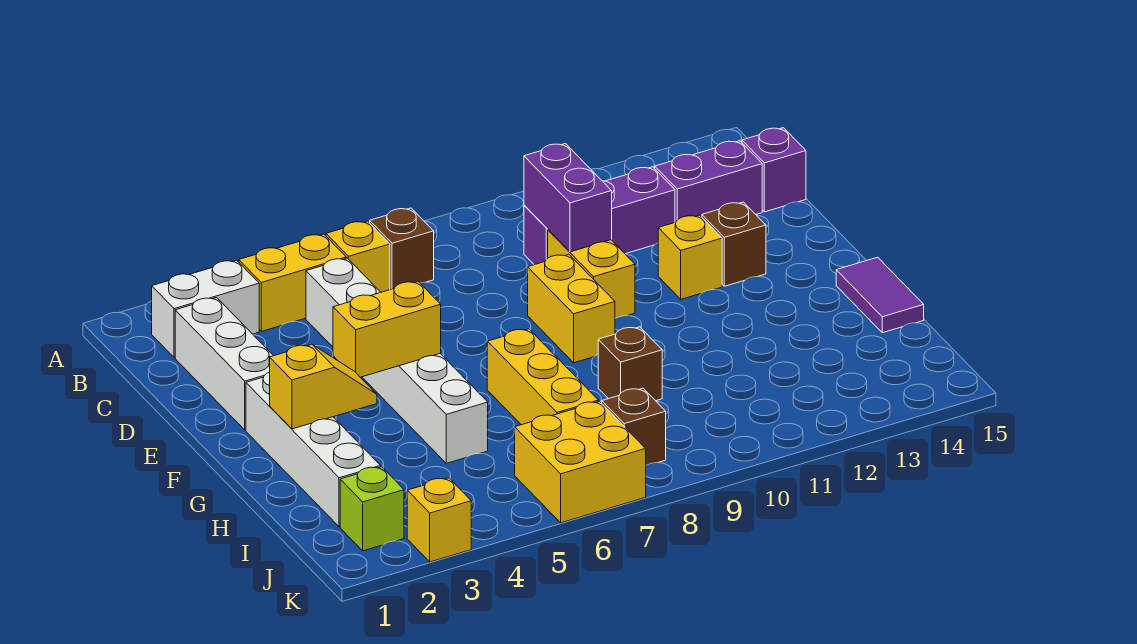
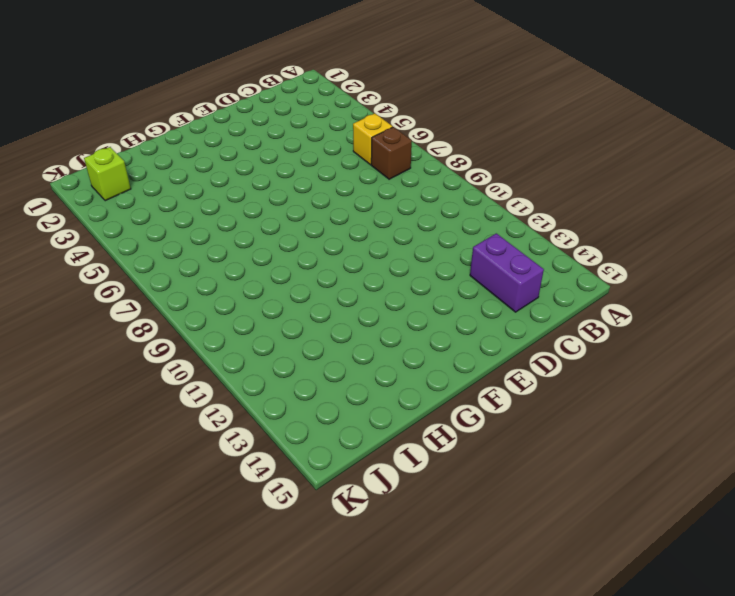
none -> white 1x2 brick [152,260,259,358]
none -> yellow 1x2 brick [239,234,346,331]
none -> white 1x3 brick [175,298,273,430]

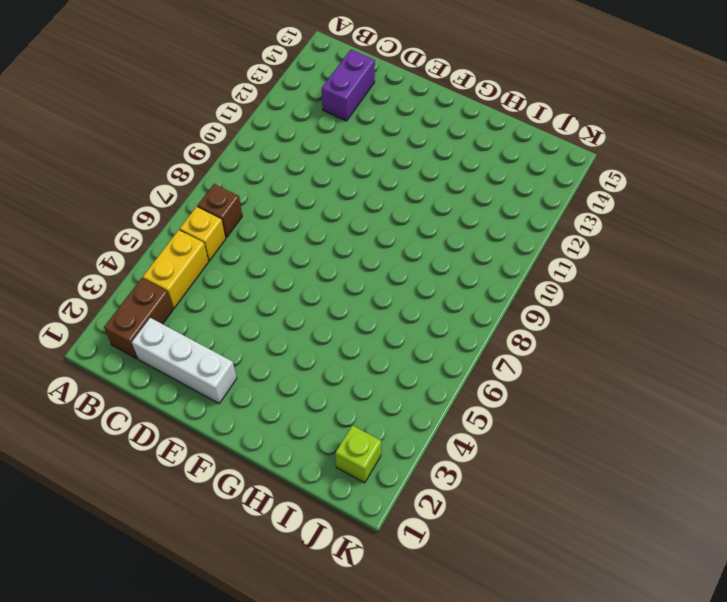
brown 1x2 brick [104,278,173,359] -> white 1x2 brick [152,260,259,358]
none -> white 1x6 brick [306,258,488,463]
none -> purple 1x3 brick [524,167,675,265]
none -> purple 1x1 brick [742,128,806,212]

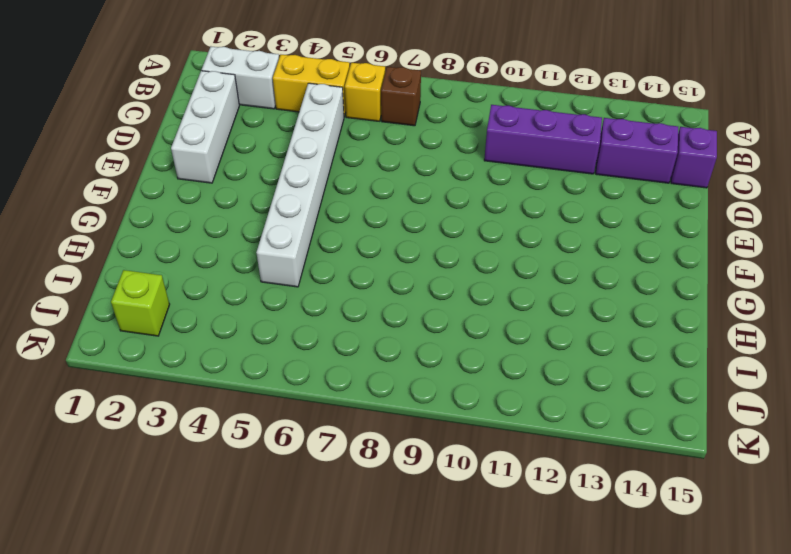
none -> yellow 1x2 brick [548,230,635,318]
none -> yellow 1x2 brick [528,254,615,363]
none -> yellow 1x1 brick [658,215,722,299]

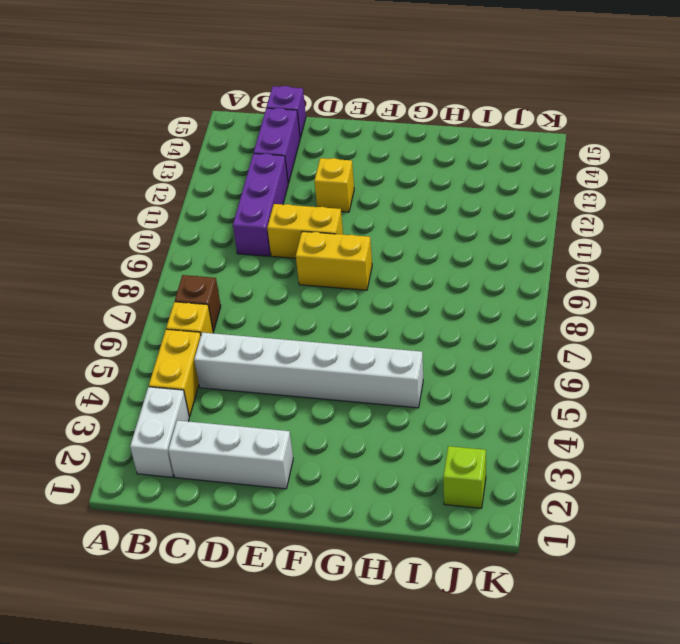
none -> brown 1x1 brick [702,202,766,286]
none -> white 1x4 brick [246,372,381,527]
none -> yellow 1x3 brick [487,329,599,425]

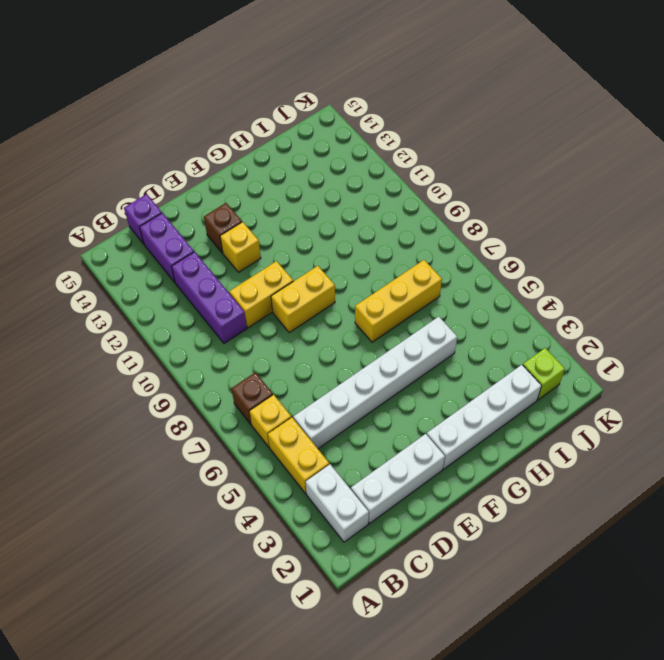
none -> purple 1x2 tile [836,257,924,333]
none -> brown 1x1 brick [598,327,662,401]
none -> yellow 2x2 brick [515,401,646,523]

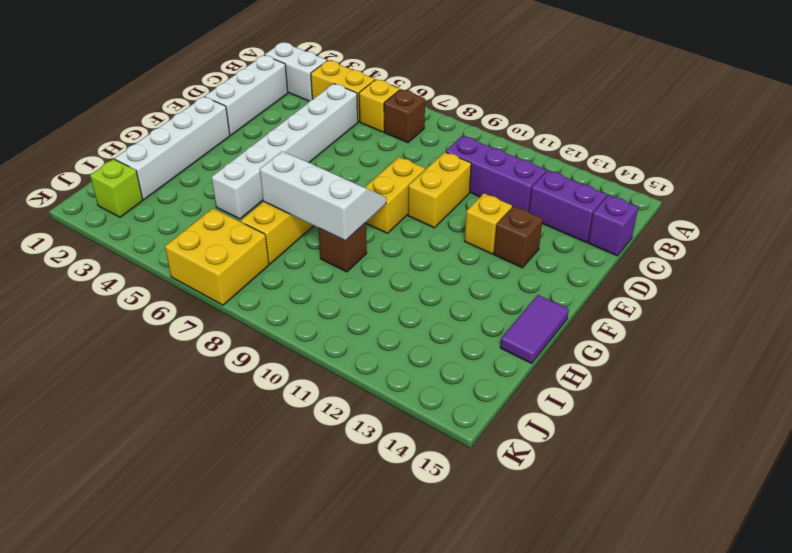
white 2x3 slope [260,152,386,241] -> none
none -> brown 1x1 brick [602,388,666,465]
none -> yellow 1x1 brick [407,478,471,562]
none -> purple 1x2 brick [524,144,612,252]

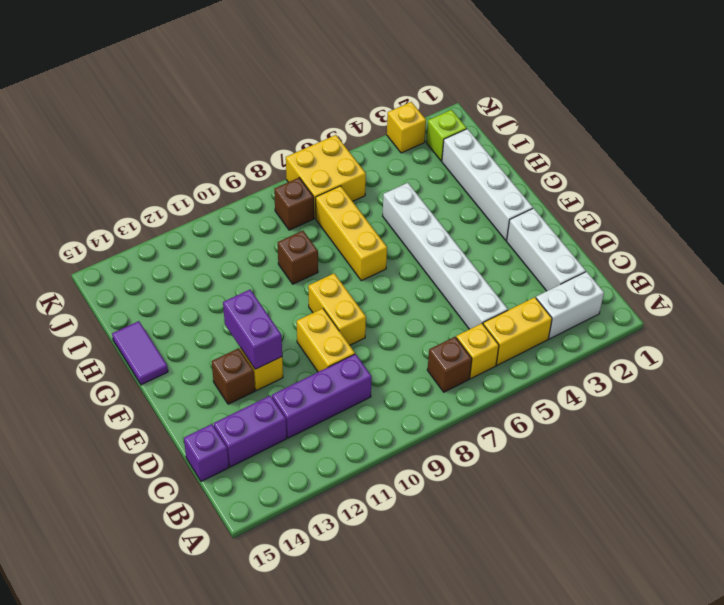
purple 1x2 brick [223,290,282,369] -> purple 1x2 brick moved to [524,144,612,252]
none -> yellow 1x2 brick [333,281,441,377]
none -> yellow 1x2 slope [270,344,377,429]

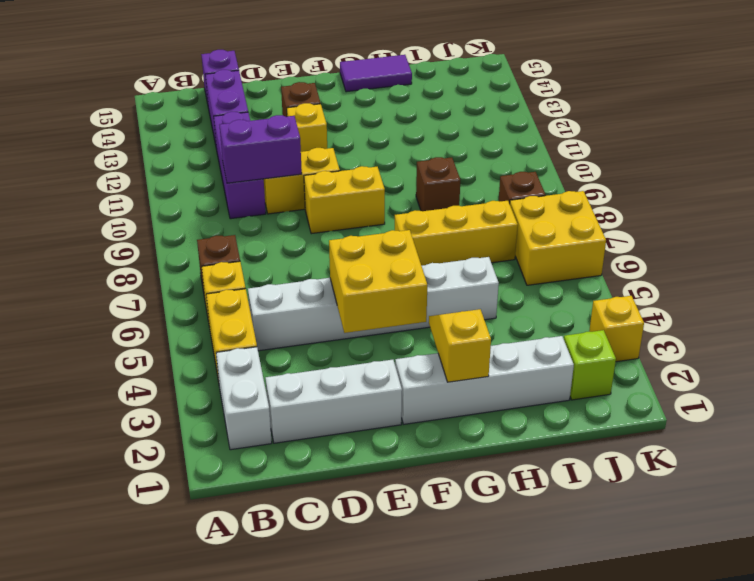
yellow 2x2 brick [329,230,427,333] -> yellow 1x2 brick [333,281,441,377]

